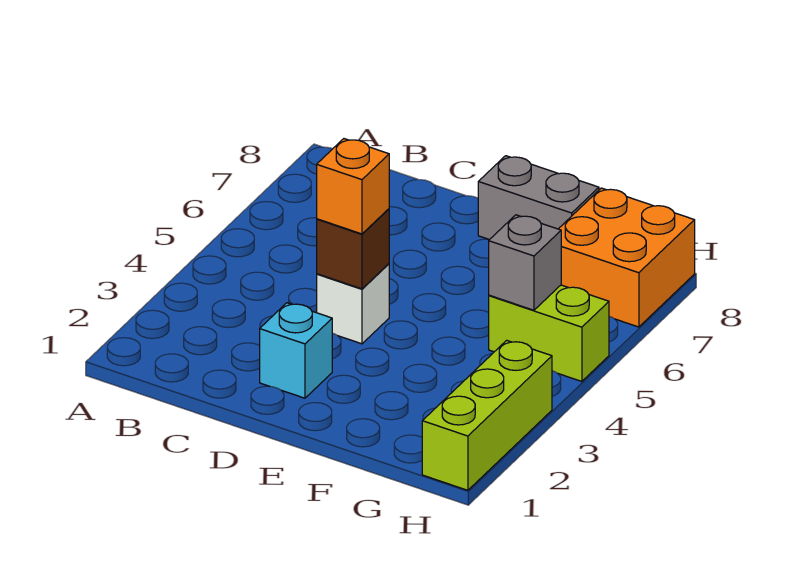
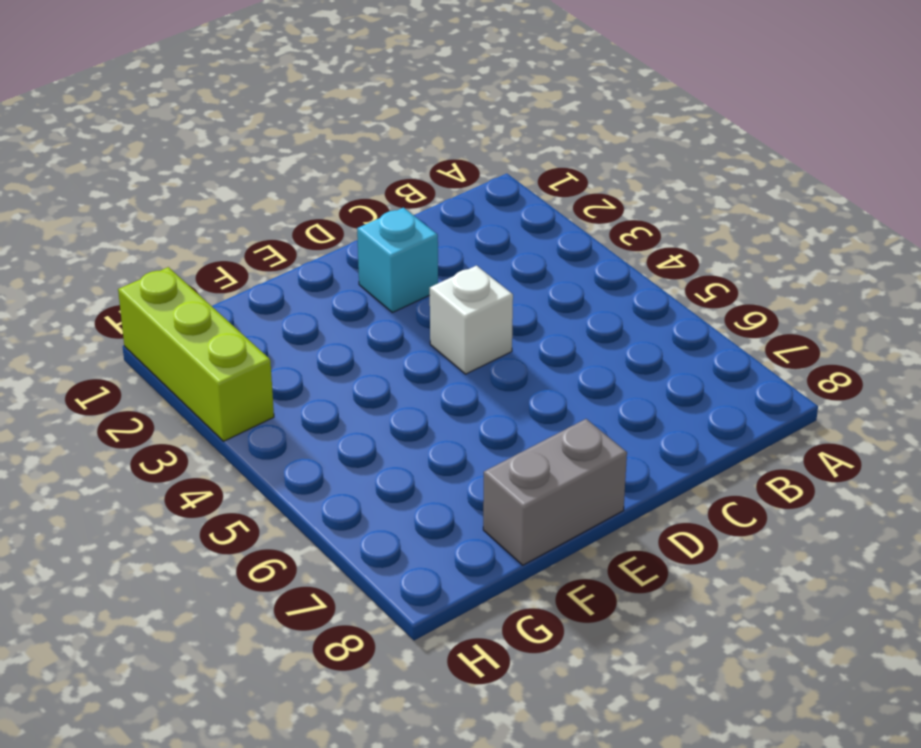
none -> lime 1x2 brick [489,285,609,381]
none -> orange 2x2 brick [559,188,695,327]

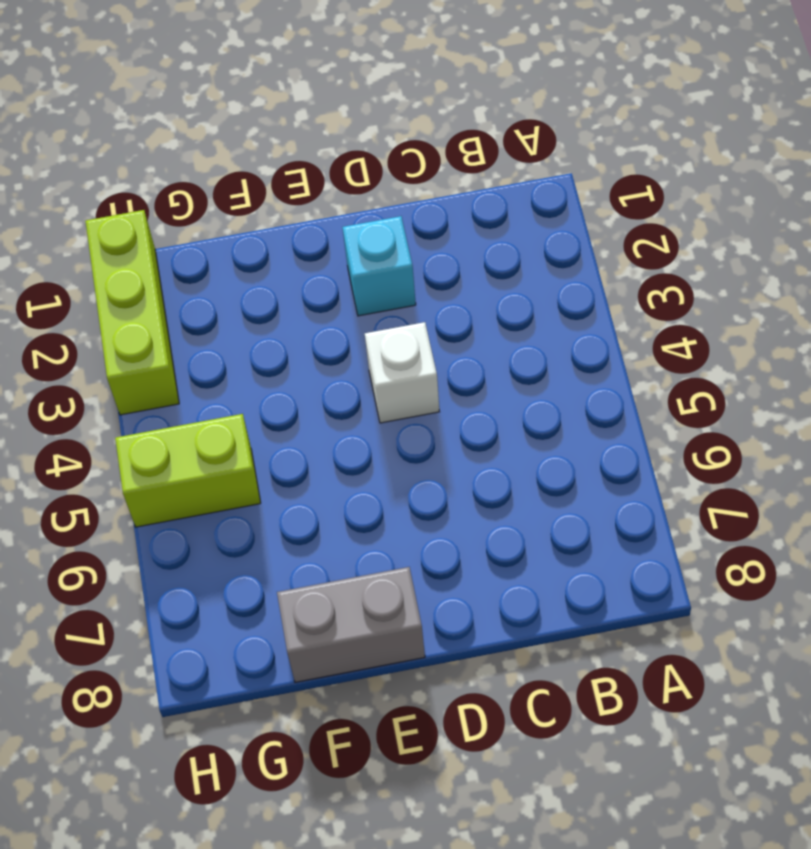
none -> orange 2x2 brick [559,188,695,327]
none -> brown 1x1 brick [317,209,389,289]

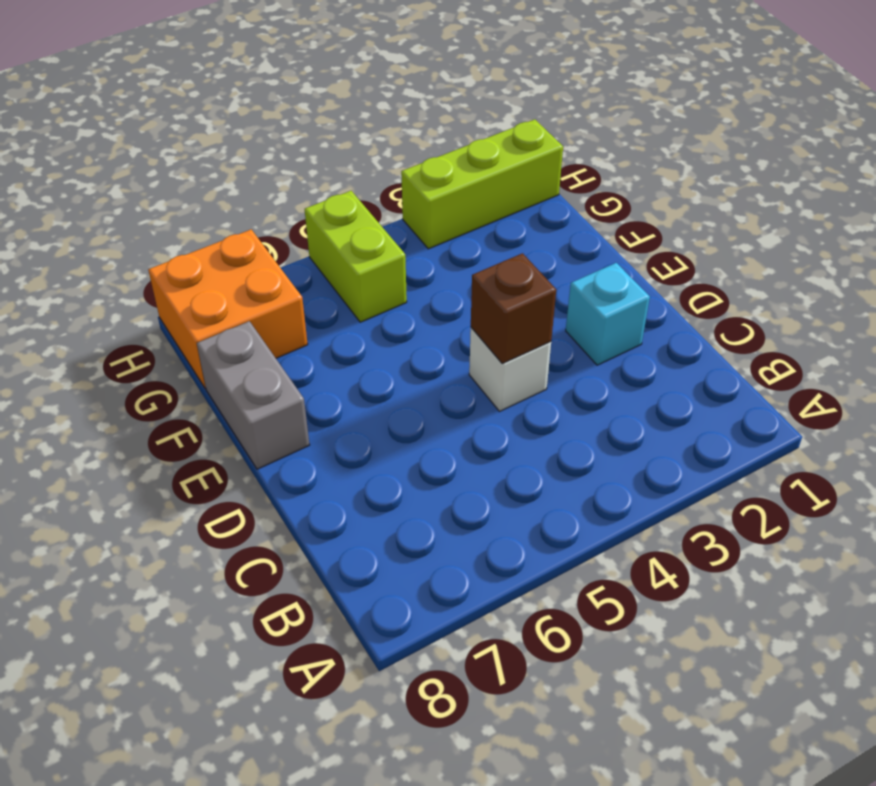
none -> grey 1x1 brick [489,215,561,310]
none -> orange 1x1 brick [317,139,389,234]

